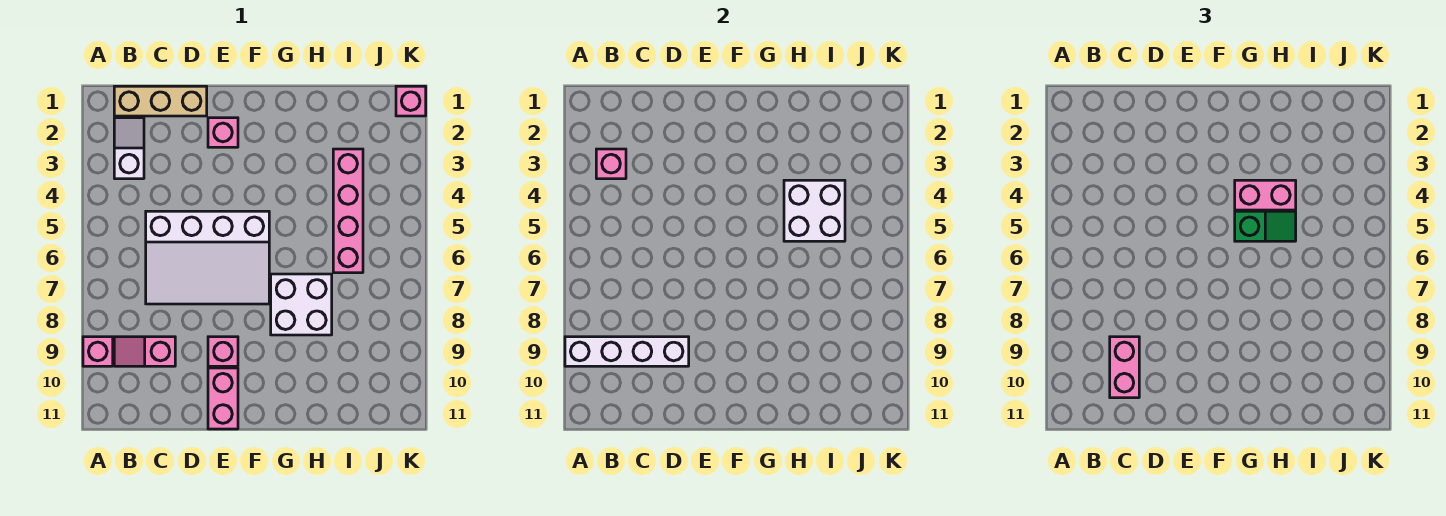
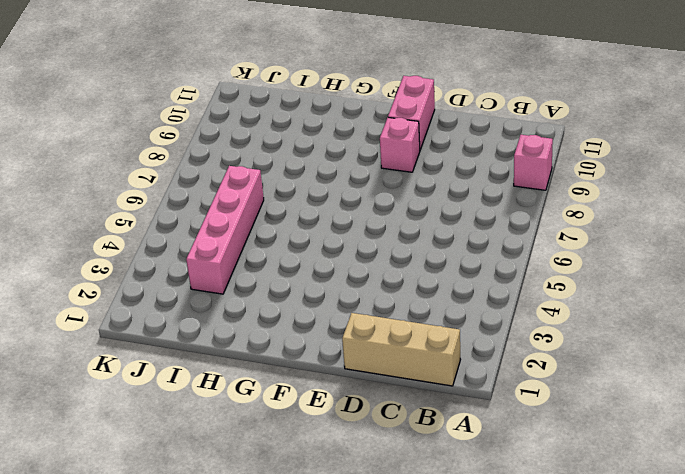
none -> white 1x2 slope [114,118,144,179]
none -> pink 1x2 slope [114,337,175,366]
none -> white 3x4 slope [146,211,269,304]

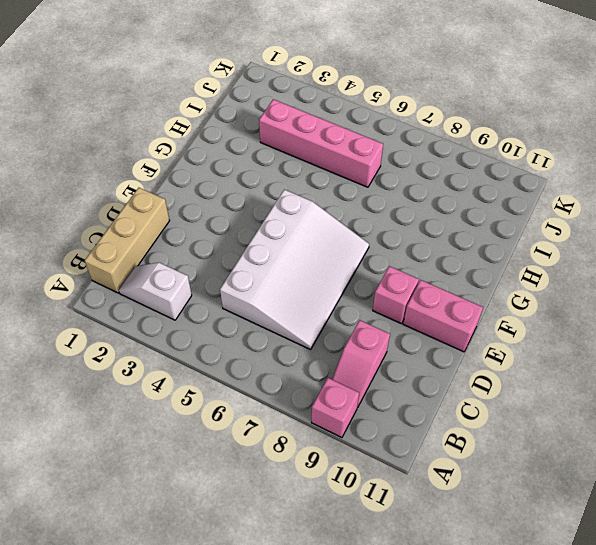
none -> pink 1x1 brick [208,118,238,147]
none -> white 2x2 brick [271,274,332,335]
none -> pink 1x1 brick [396,86,426,116]

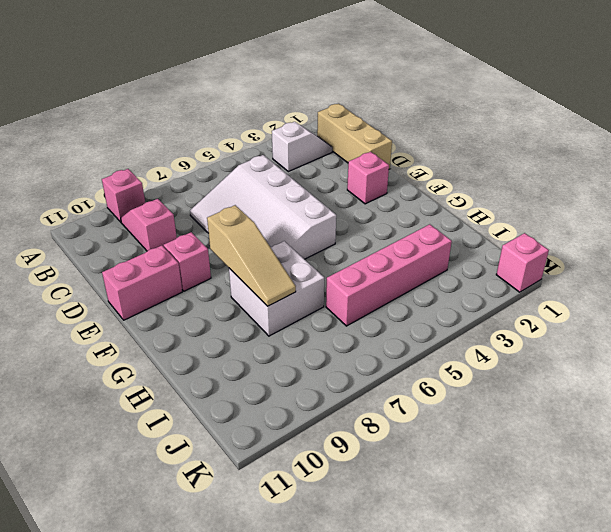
tan 1x3 slope [207,205,296,306] -> none
none -> white 1x4 brick [565,337,689,366]
none -> pink 1x1 brick [596,149,626,179]
none -> white 2x2 brick [784,180,845,241]

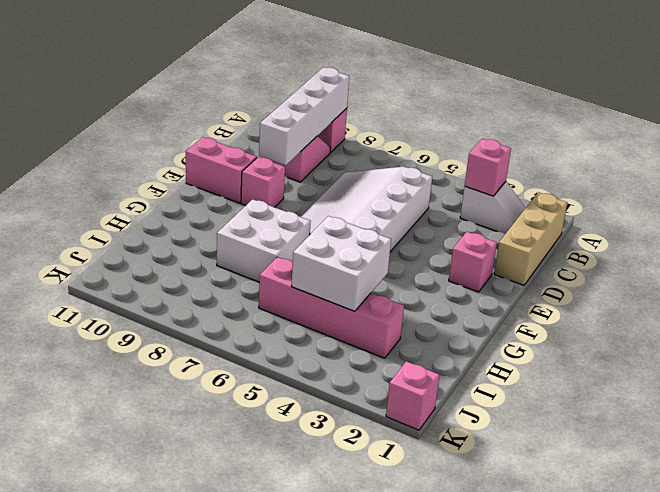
none -> pink 1x2 brick [1110,337,1139,398]
none -> pink 1x2 brick [1235,180,1296,210]
none -> green 1x2 slope [1235,211,1296,241]

